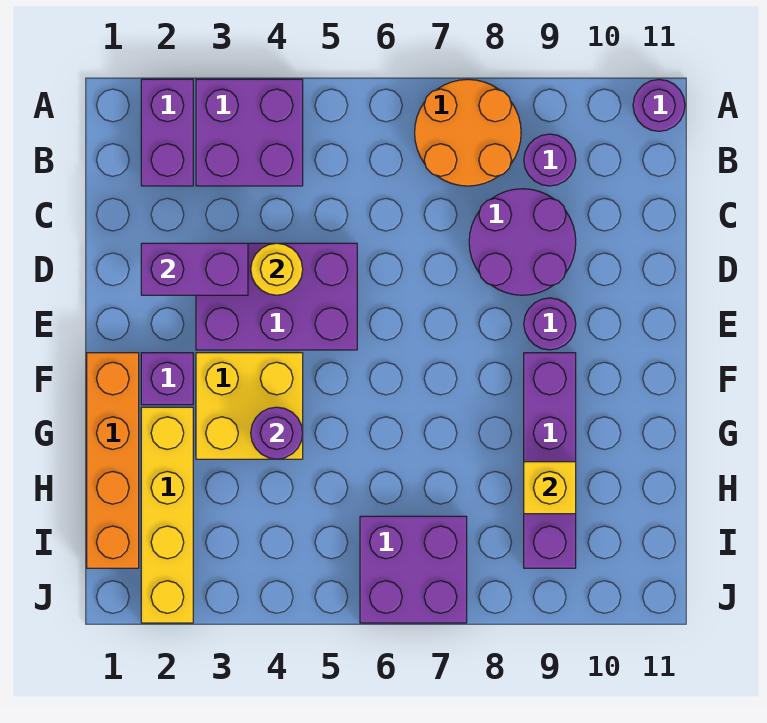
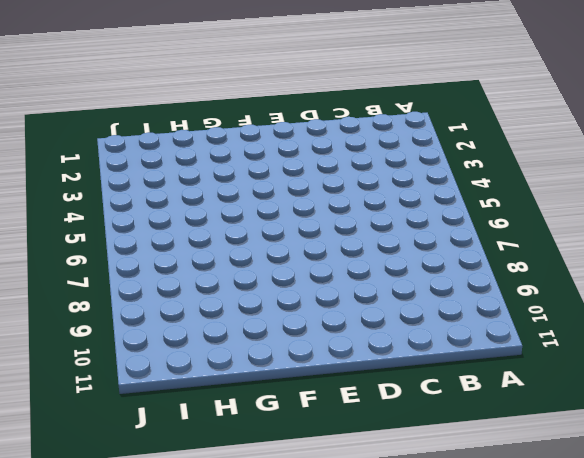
none -> purple 1x2 brick [141,79,193,186]
none -> purple 2x2 brick [196,79,303,186]
none -> orange 2x2 round brick [415,79,521,186]

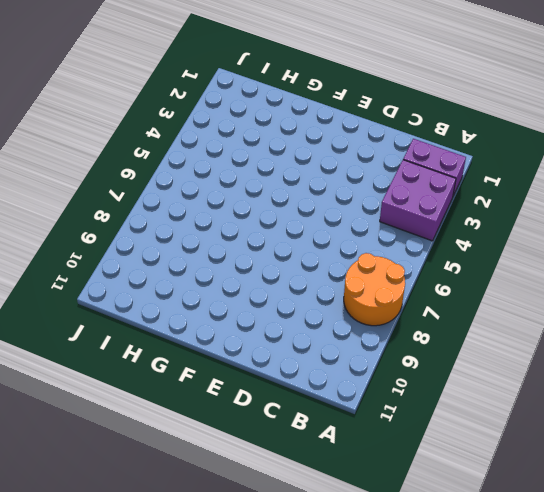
none -> purple 1x1 round brick [633,80,685,131]
none -> purple 1x1 round brick [524,134,576,186]
none -> purple 2x2 round brick [469,189,576,295]

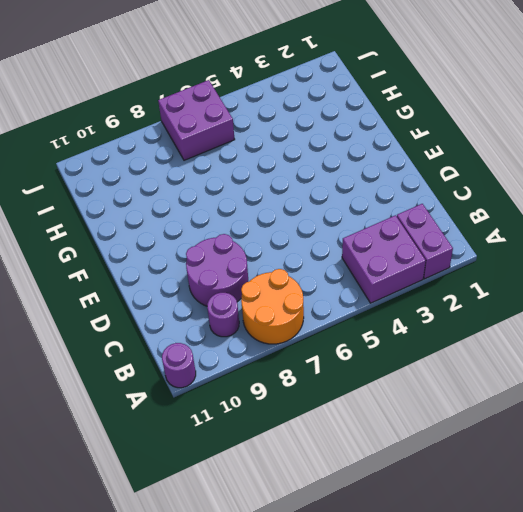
none -> purple 2x3 brick [196,243,357,350]
none -> purple 1x1 round brick [524,298,576,350]
none -> orange 1x4 brick [87,353,139,568]

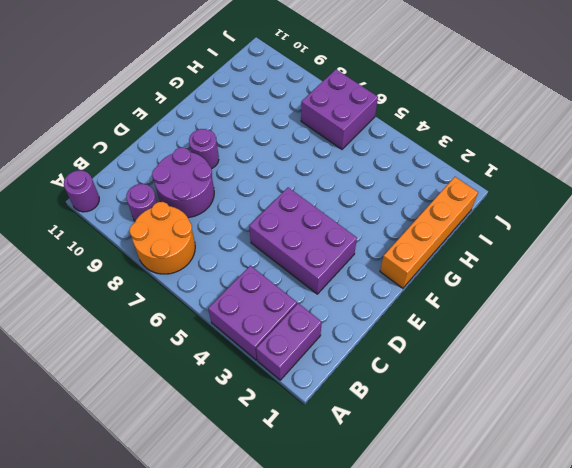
none -> purple 1x1 brick [141,353,193,405]
none -> yellow 2x2 brick [196,353,303,459]
none -> purple 1x4 brick [524,353,576,568]

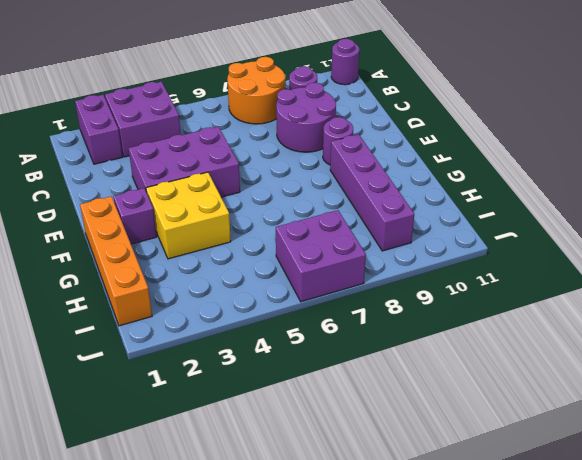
none -> yellow 1x4 brick [141,407,193,623]
none -> purple 1x2 brick [141,243,248,295]
none -> yellow 1x1 round brick [251,243,303,295]

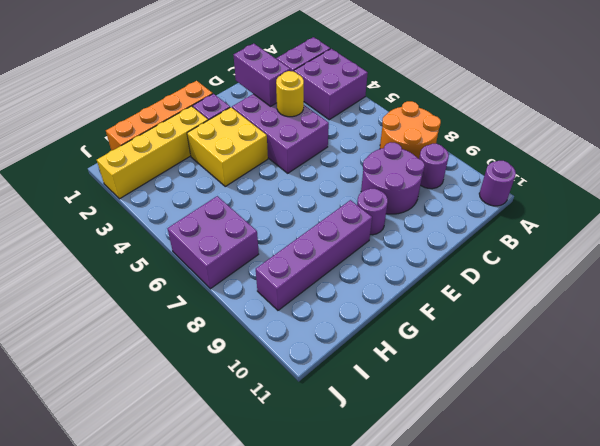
none -> purple 1x1 round brick [251,407,303,459]
none -> yellow 1x1 brick [524,462,576,514]

